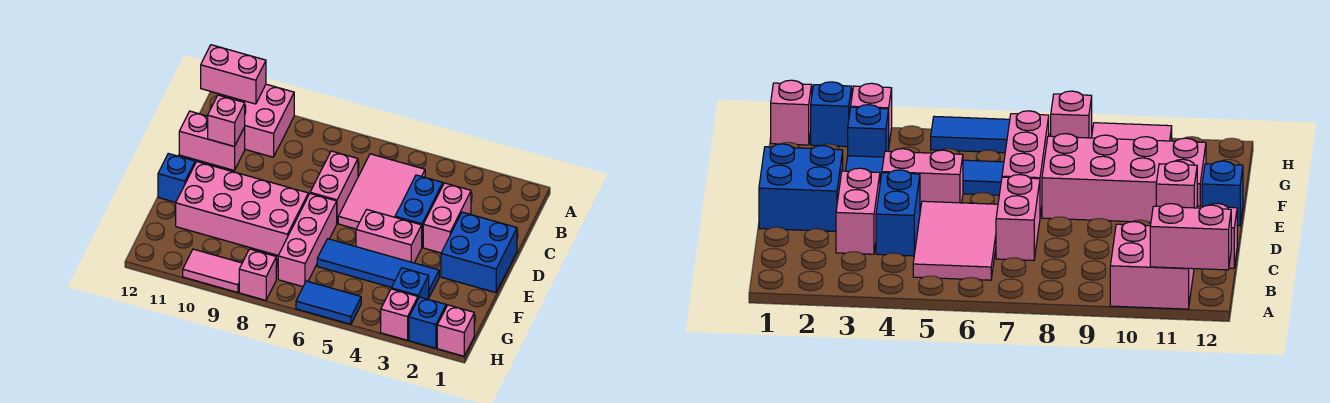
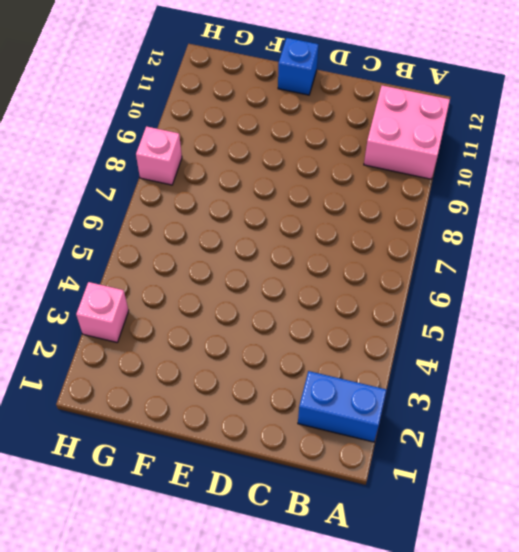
blue 1x2 brick [298,371,387,442] -> blue 1x2 brick moved to [395,175,443,247]
none -> pink 2x3 tile [338,154,425,229]
none -> pink 1x2 brick [423,183,471,253]
none -> pink 1x2 brick [310,151,358,223]

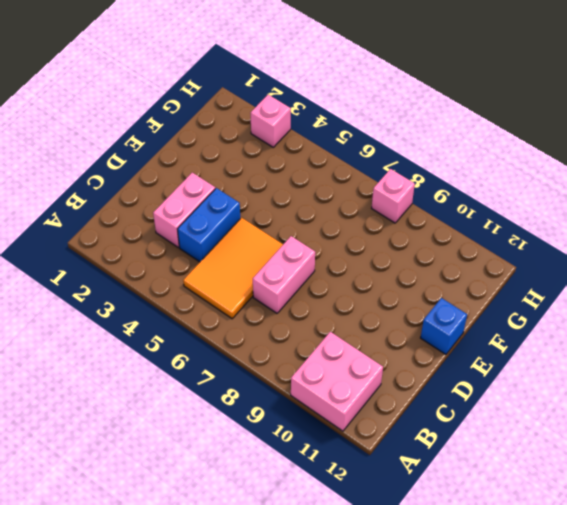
orange 2x3 tile [183,218,283,319] -> pink 2x3 tile [338,154,425,229]
none -> pink 1x2 brick [179,111,245,170]
none -> blue 2x2 brick [441,212,517,293]
none -> pink 1x2 brick [356,209,422,263]

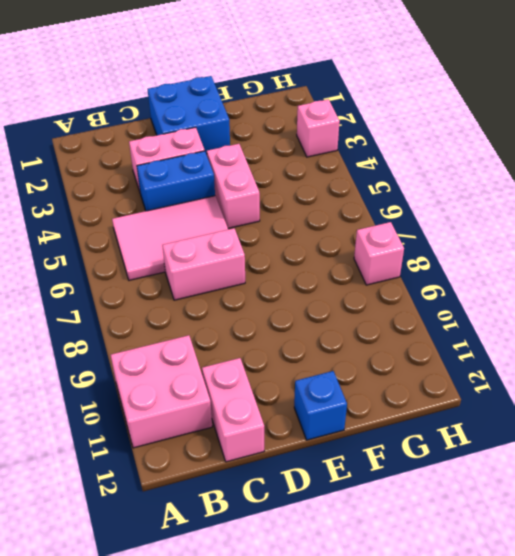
none -> pink 1x3 brick [278,194,337,287]
none -> pink 2x4 brick [176,162,308,255]
none -> blue 1x4 tile [317,239,439,297]

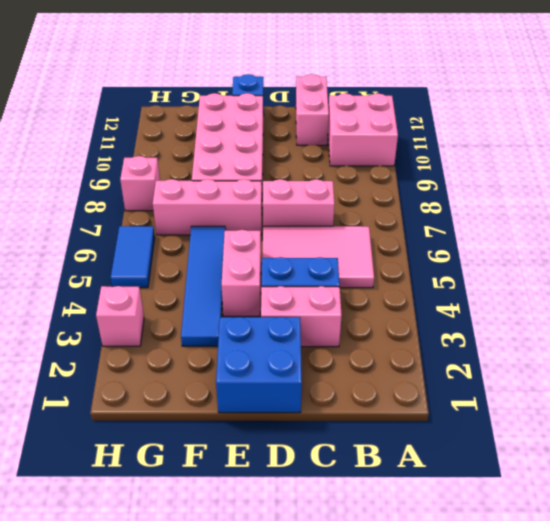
none -> blue 1x1 brick [391,268,429,299]
none -> pink 1x1 brick [437,305,474,356]
none -> blue 1x1 brick [409,297,446,348]

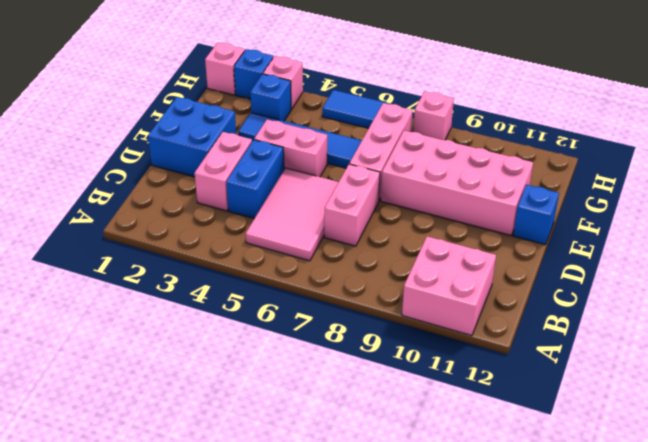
none -> pink 1x2 brick [179,111,245,170]
none -> pink 1x2 tile [183,249,242,292]
none -> pink 1x2 brick [201,45,266,104]

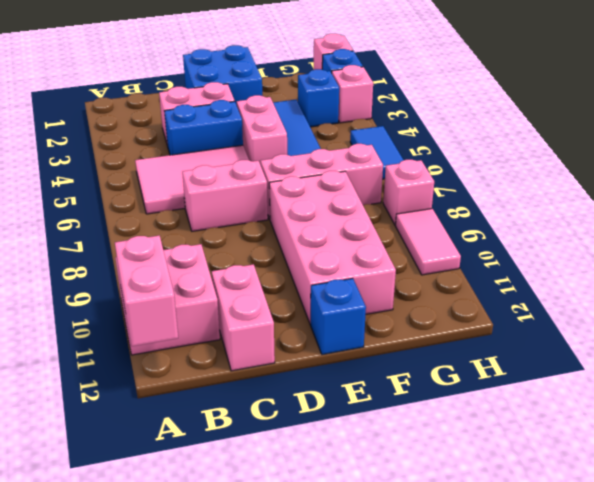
none -> pink 1x1 brick [208,95,245,147]

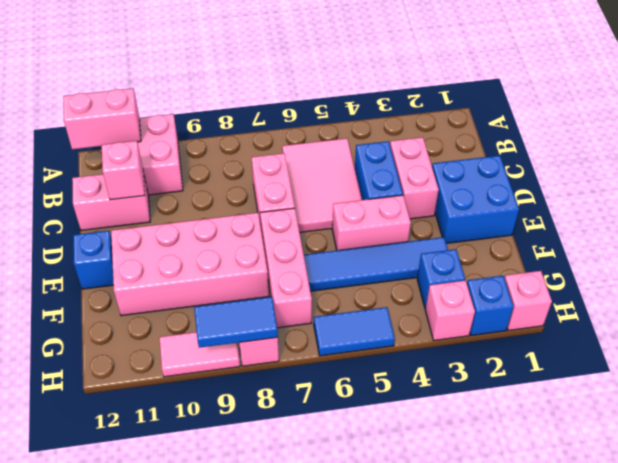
blue 1x2 tile [194,297,278,348] -> none

